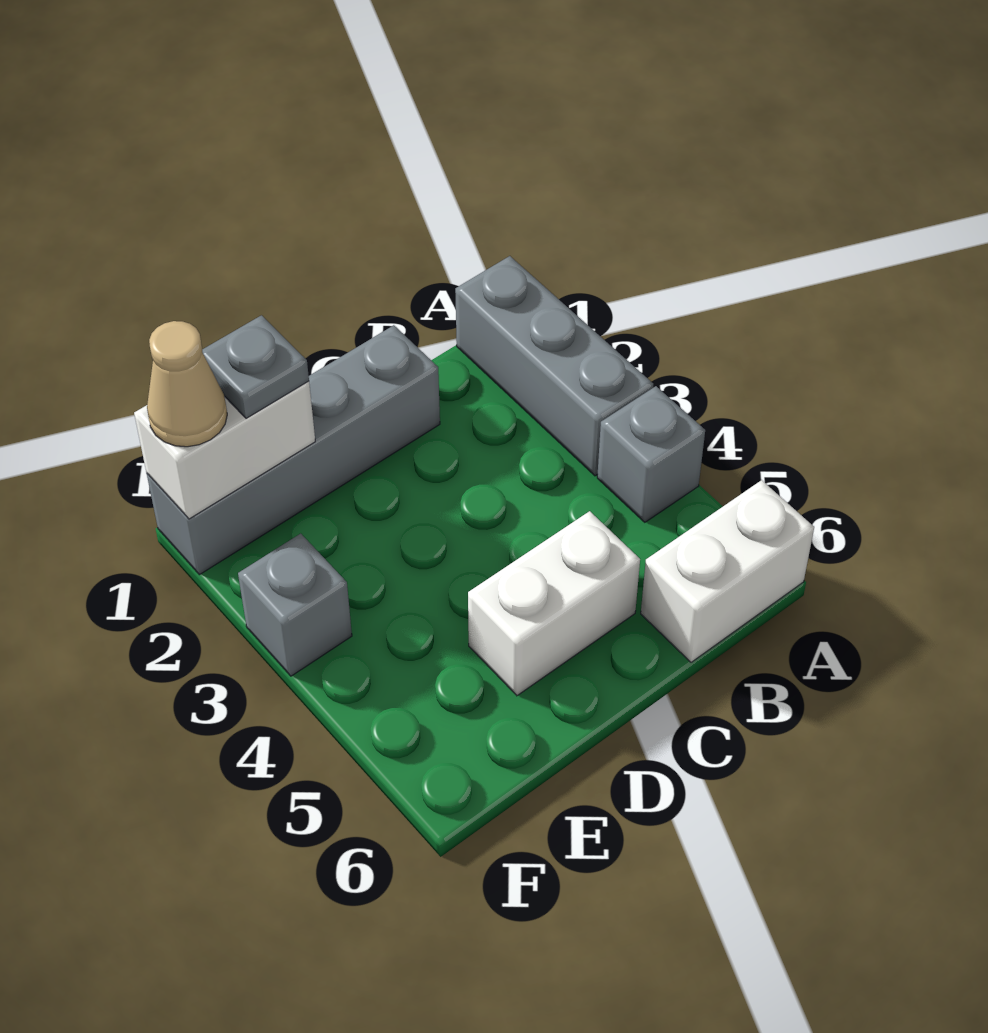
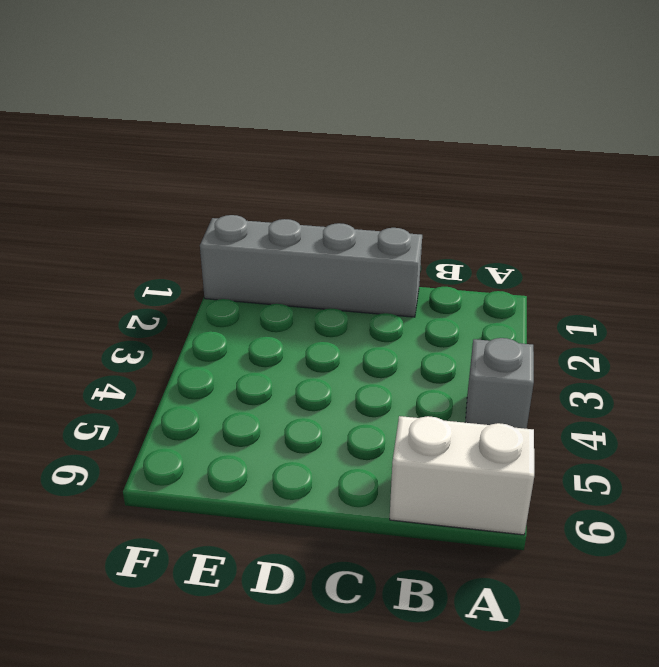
none -> grey 1x3 brick [455,256,653,476]
none -> white 1x2 brick [468,511,640,696]

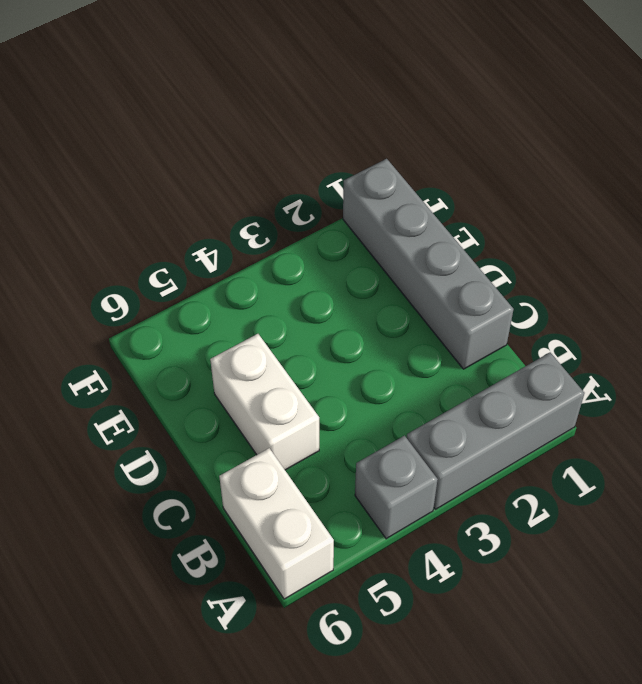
none -> grey 1x1 brick [238,534,352,676]
none -> white 1x2 brick [134,381,315,519]

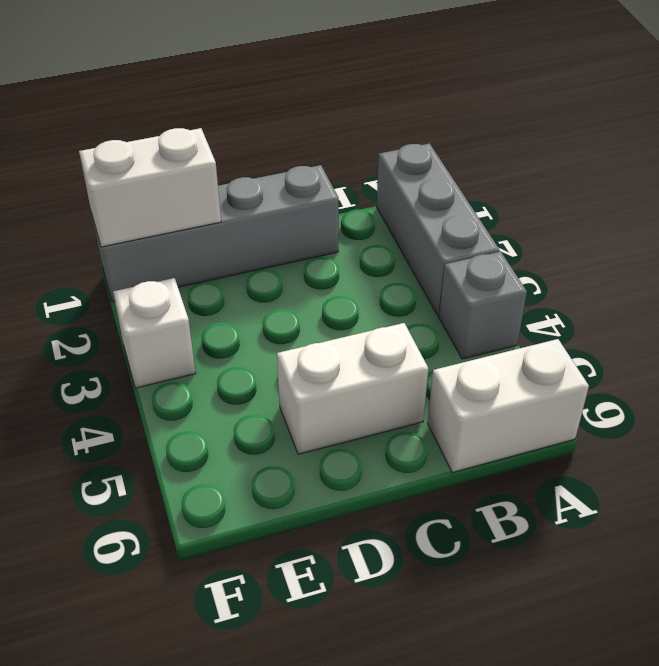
white 1x1 brick [113,278,196,388] -> grey 1x1 brick [238,534,352,676]
none -> grey 1x1 plate [202,315,309,418]
none -> tan 1x1 cone [147,321,227,447]

